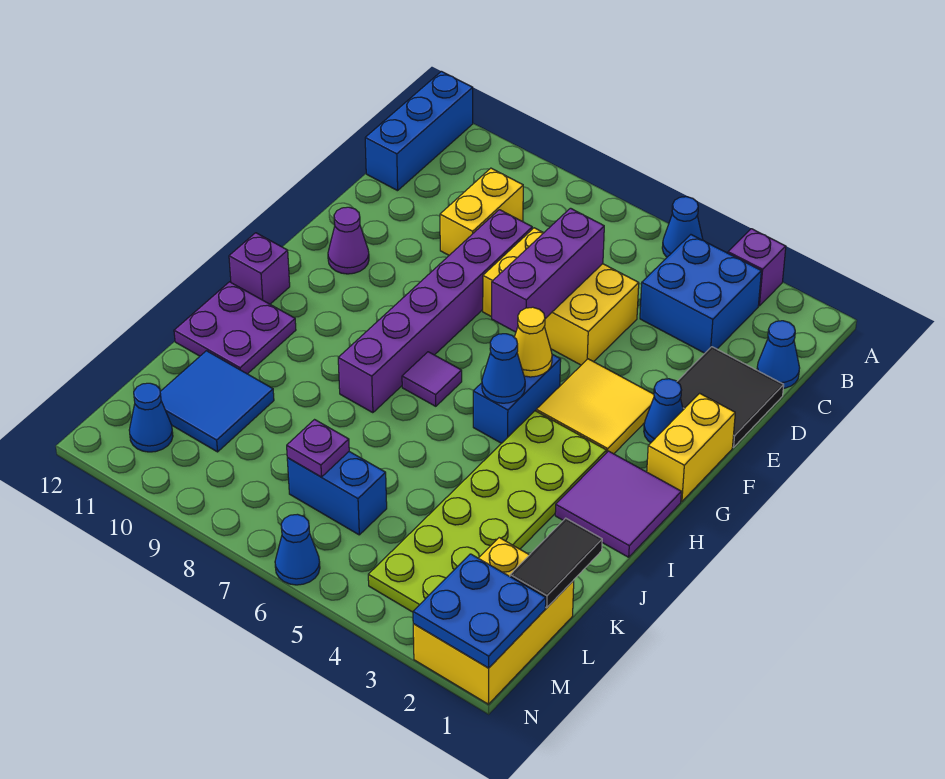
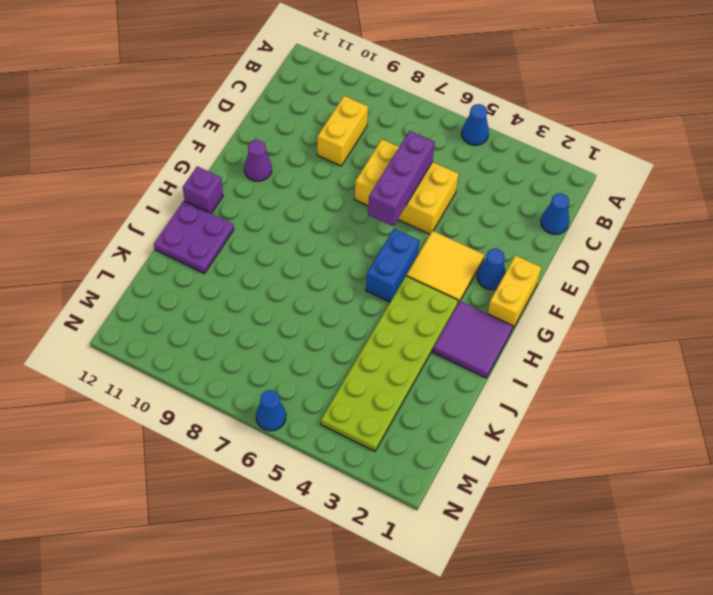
none -> purple 1x1 brick [728,229,786,306]
none -> blue 1x3 brick [365,71,473,191]
none -> blue 2x2 brick [640,235,761,353]
none -> black 2x2 tile [677,347,784,447]

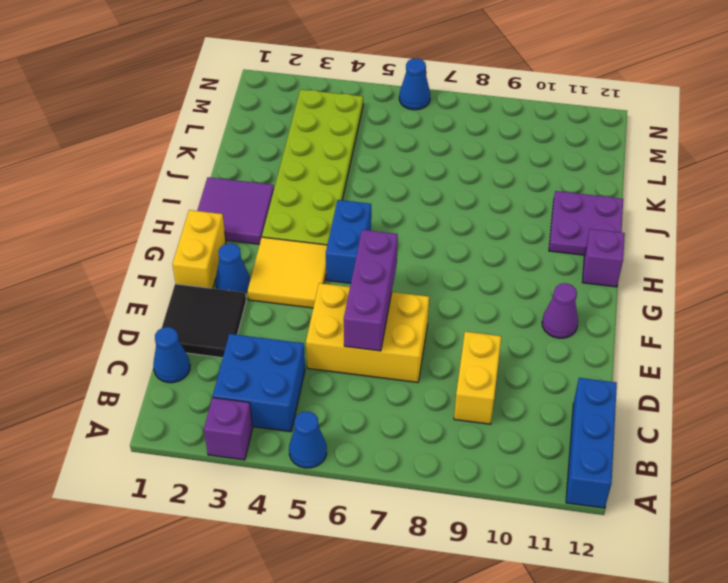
none -> purple 1x6 brick [338,210,532,413]
none -> purple 1x1 tile [402,352,462,406]
none -> blue 2x2 tile [160,351,274,452]
none -> yellow 2x3 brick [413,538,574,704]

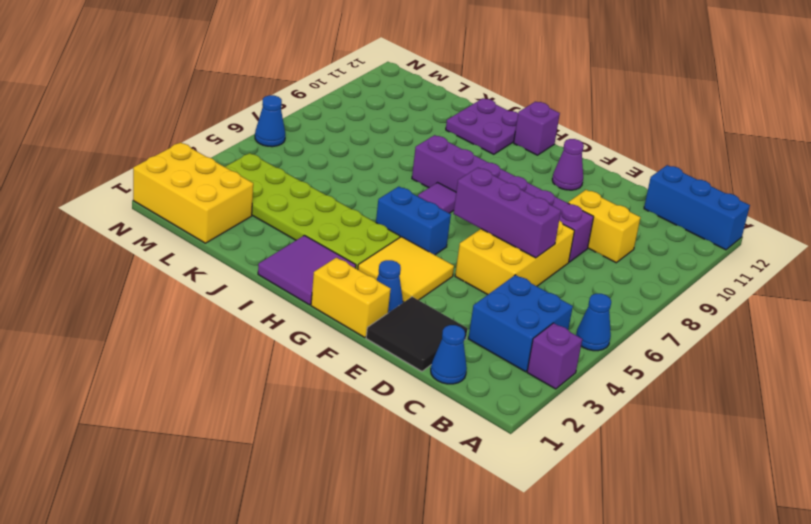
none -> blue 2x2 tile [160,351,274,452]
none -> blue 1x2 brick [287,452,387,535]
none -> blue 1x1 cone [129,383,173,452]
none -> yellow 1x1 cone [514,307,552,377]

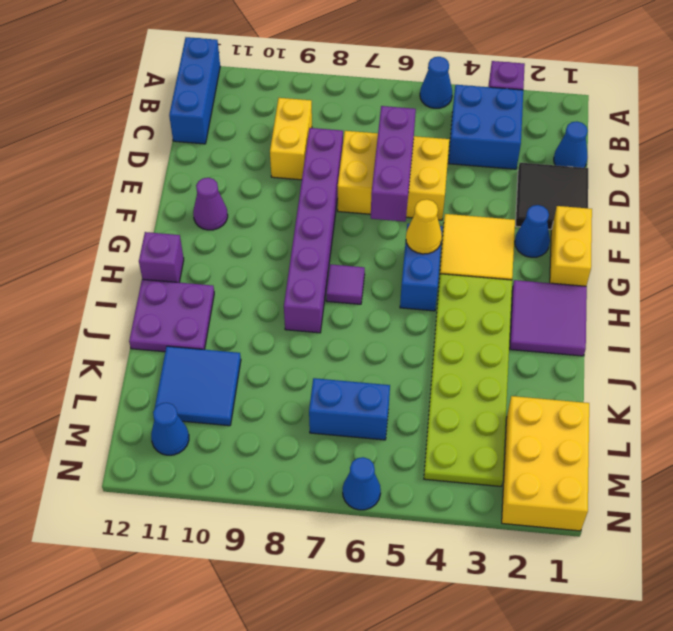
none -> blue 1x1 cone [482,334,525,403]
none -> black 1x2 tile [510,518,602,608]
none -> purple 1x1 plate [287,420,349,477]
none -> blue 2x2 plate [413,554,546,668]

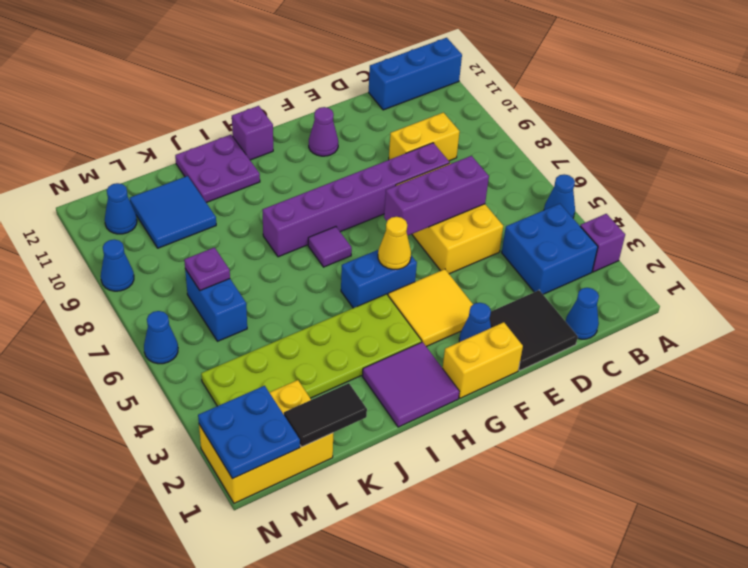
blue 1x1 cone [101,239,134,291] -> blue 1x1 cone moved to [482,334,525,403]

